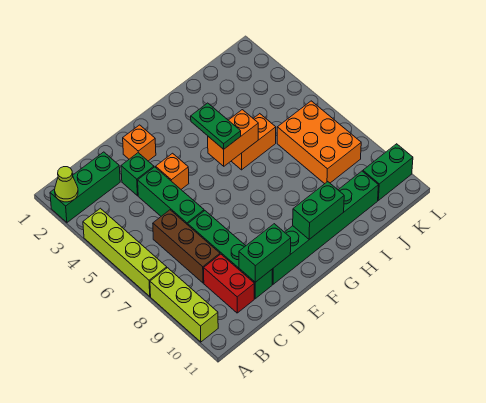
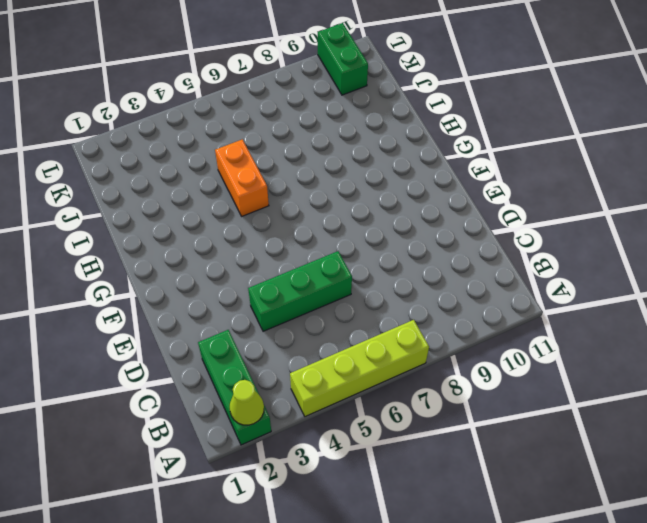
none -> lime 1x3 brick [150,268,218,342]
none -> brown 1x3 brick [153,210,220,283]
none -> red 1x2 brick [204,254,254,313]

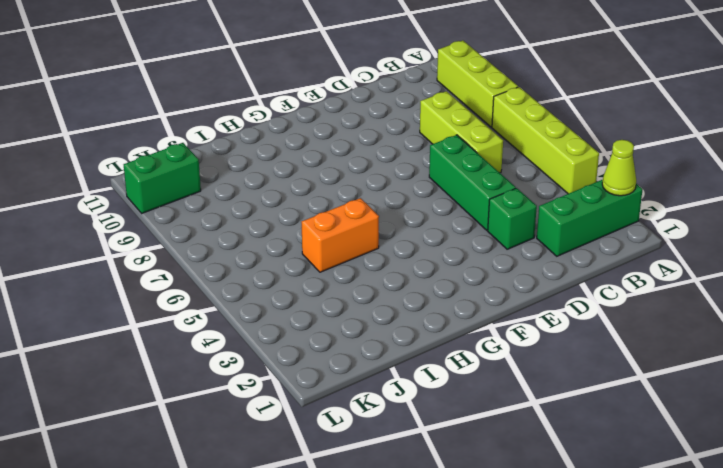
lime 1x3 brick [420,91,503,173] -> brown 1x3 brick [153,210,220,283]
none -> red 1x2 brick [204,254,254,313]
none -> green 1x4 brick [188,211,273,299]
none -> orange 1x1 brick [123,125,156,161]

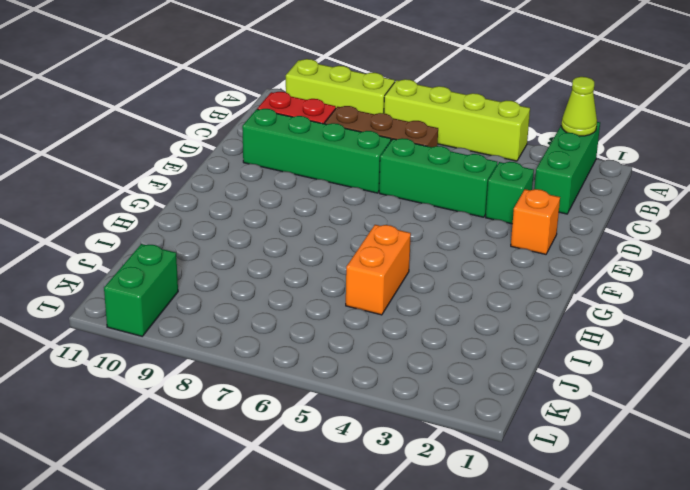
none -> orange 1x1 brick [156,153,189,189]
none -> green 1x6 brick [272,171,378,284]
none -> orange 2x3 brick [277,101,361,184]

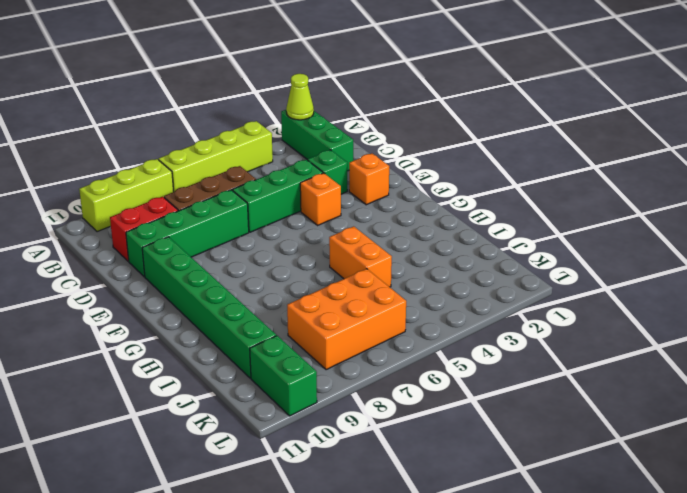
none -> green 1x2 brick [239,224,291,282]
none -> orange 1x2 brick [208,110,258,166]
none -> green 1x2 brick [293,182,344,239]

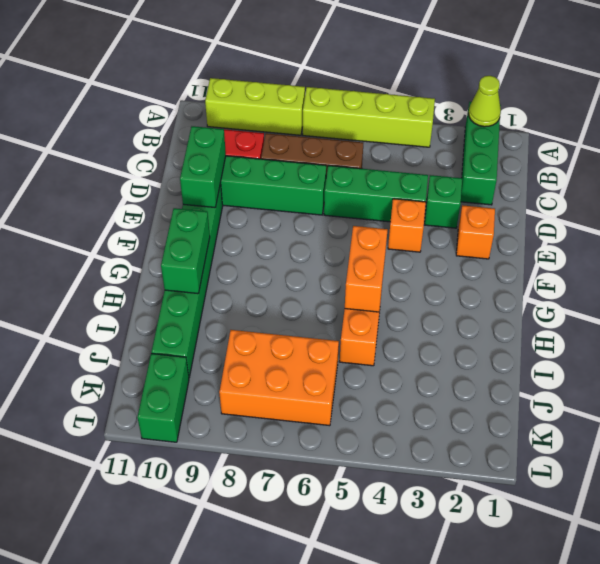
none -> green 1x2 plate [191,103,241,149]

